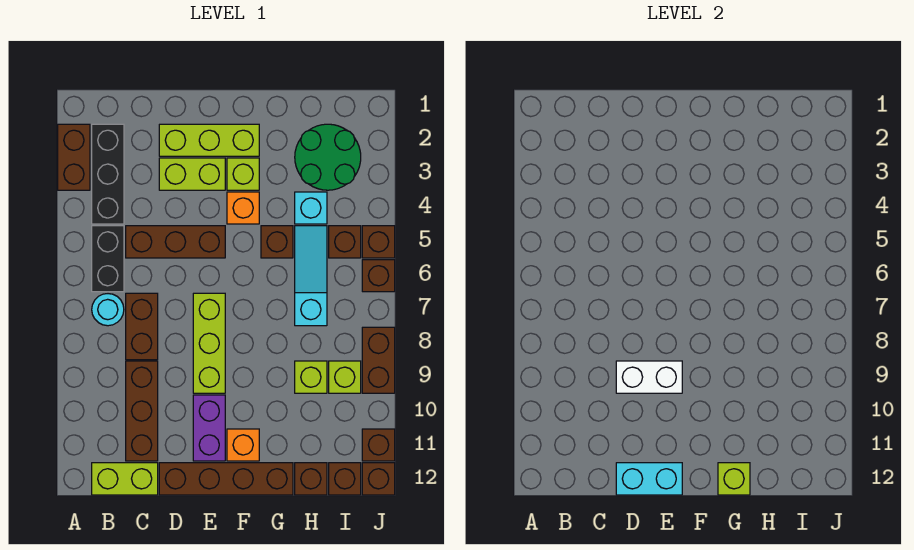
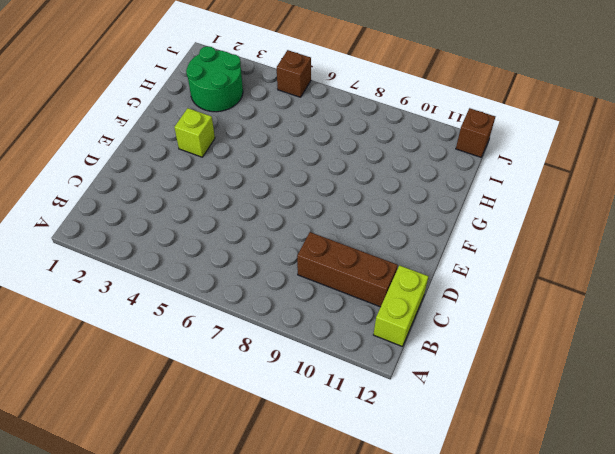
none -> brown 1x2 brick [58,124,90,190]
none -> black 1x3 brick [92,124,124,224]
none -> black 1x2 brick [92,226,124,292]
none -> cyan 1x1 round brick [92,294,124,326]

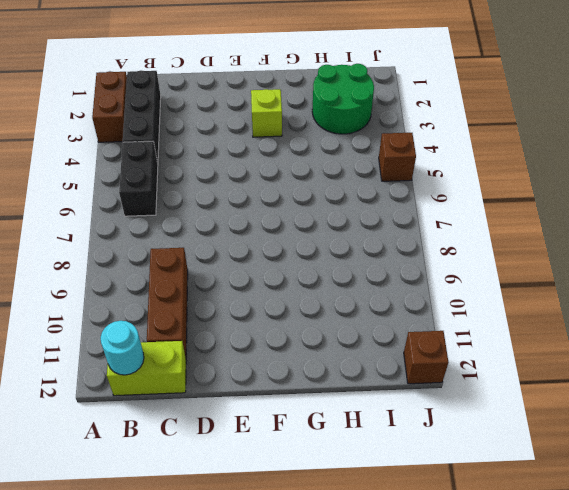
cyan 1x1 round brick [101,321,144,375] -> cyan 1x1 round brick moved to [92,294,124,326]
none -> brown 1x3 brick [126,226,225,258]
none -> brown 1x2 brick [126,293,158,360]
none -> lime 1x3 brick [159,124,259,156]
none -> lime 1x2 brick [159,158,225,190]

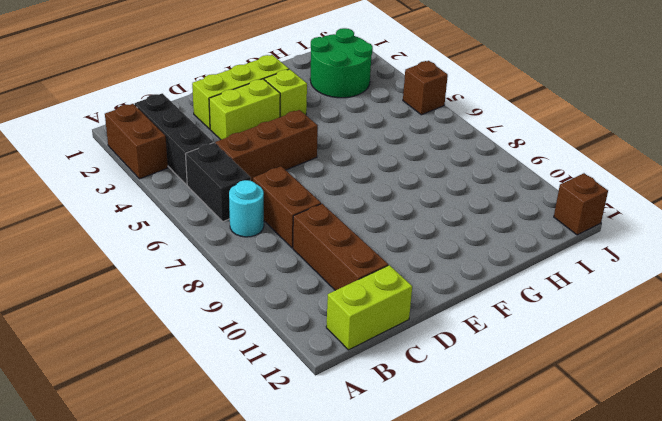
none -> brown 1x4 brick [159,463,293,495]
none -> lime 1x3 brick [193,293,225,393]
none -> purple 1x2 brick [193,395,225,461]
none -> orange 1x1 brick [227,192,259,224]

